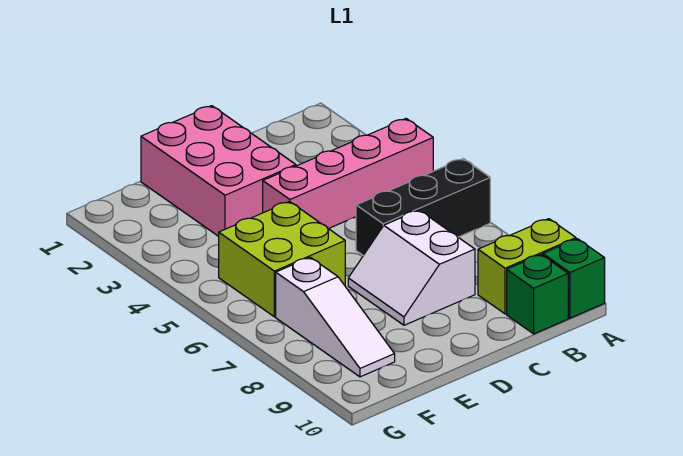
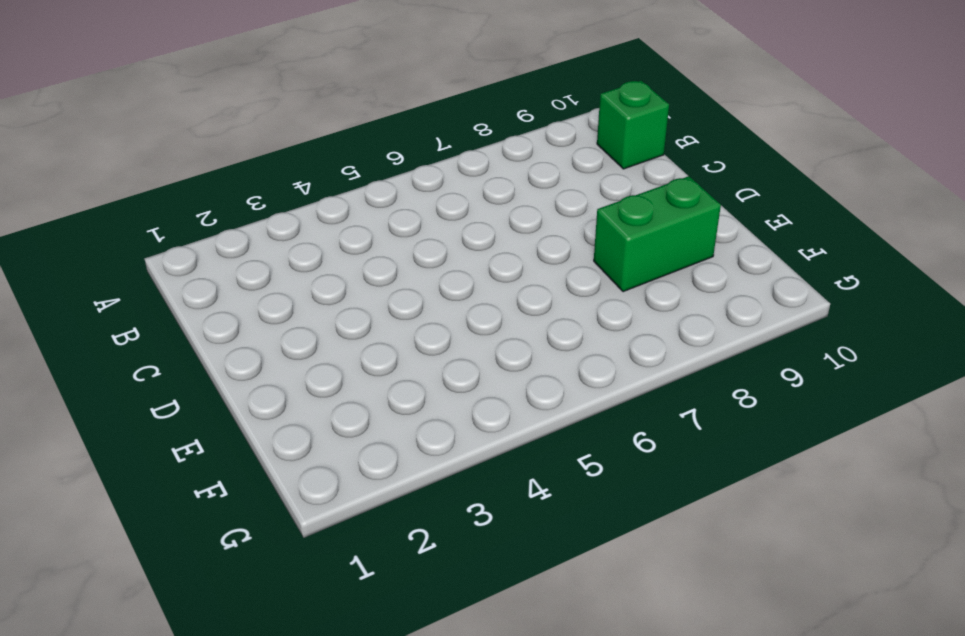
green 1x2 brick [594,176,721,292] -> none
none -> pink 1x4 brick [263,119,433,229]
none -> black 1x3 brick [356,159,490,255]

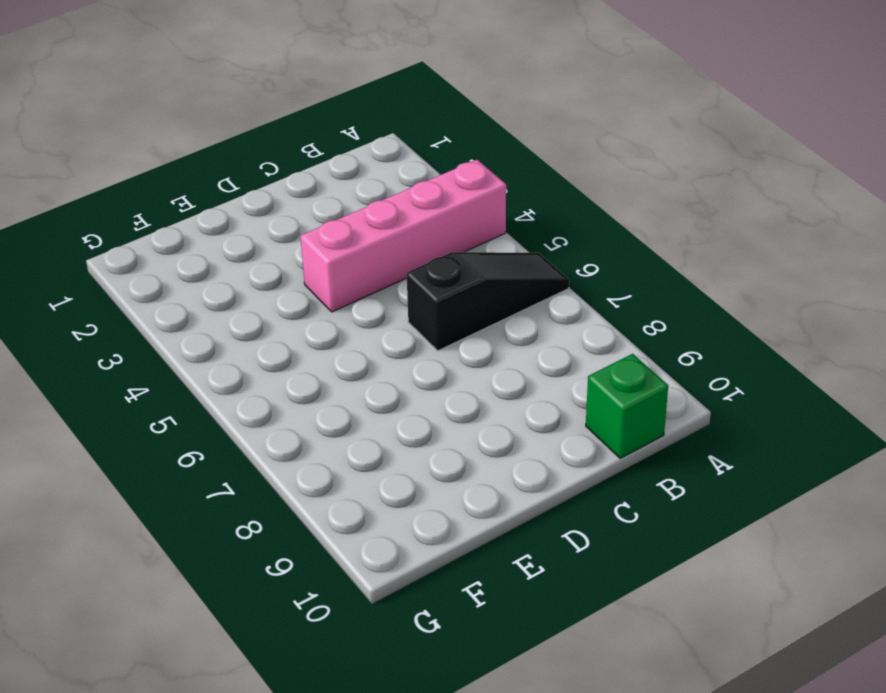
black 1x3 slope [407,252,569,351] -> black 1x3 brick [356,159,490,255]
none -> lime 1x2 brick [478,219,576,314]
none -> green 1x1 brick [543,239,605,318]

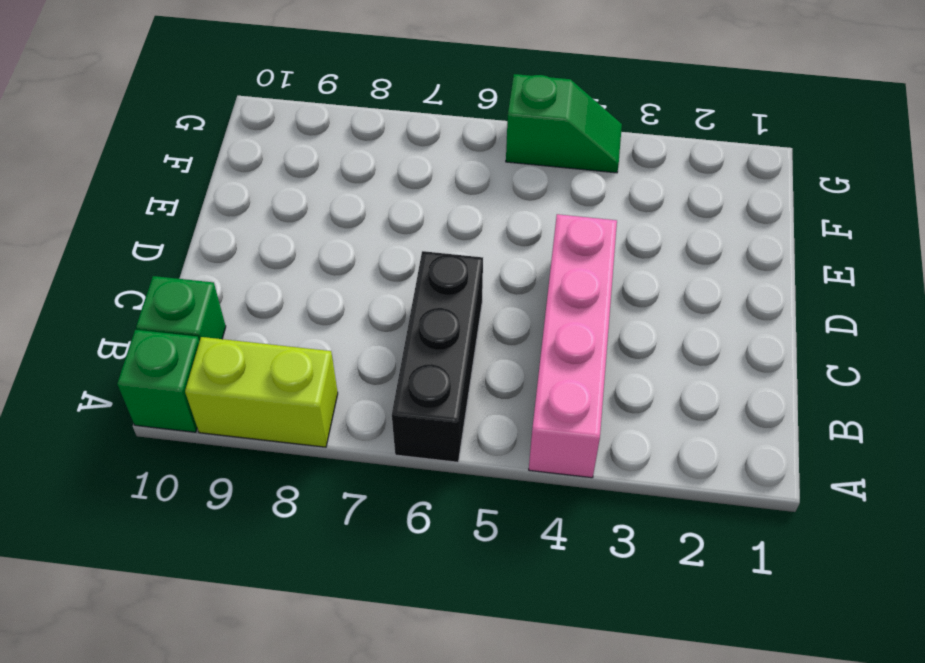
lime 1x2 brick [185,337,338,447] -> lime 1x2 brick turned to [478,219,576,314]
green 1x2 slope [506,74,622,173] -> none
none -> white 2x2 slope [348,210,475,325]
none -> pink 2x3 brick [141,106,296,236]

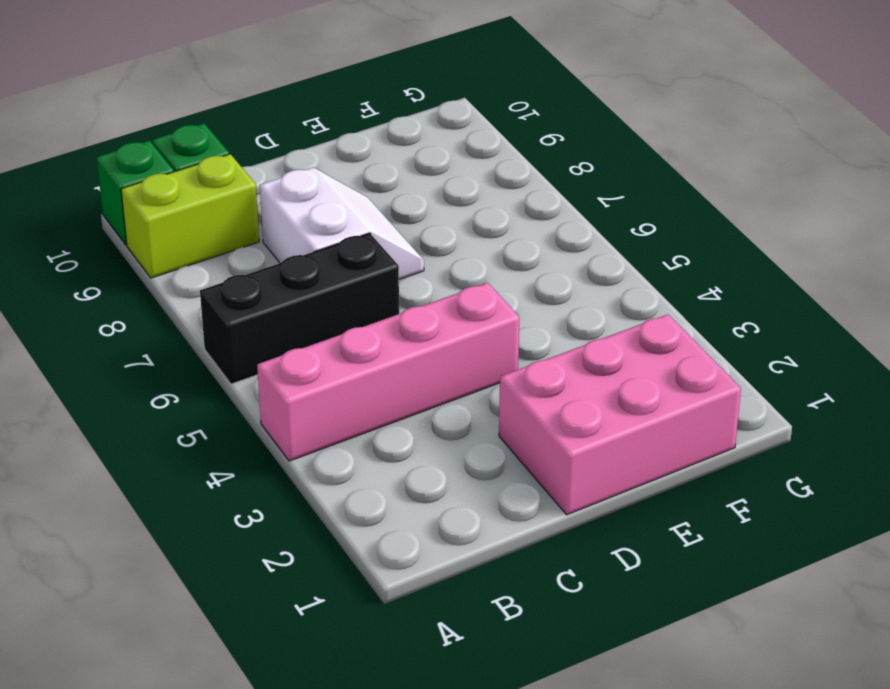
pink 2x3 brick [499,314,741,515] -> pink 2x3 brick turned to [141,106,296,236]
none -> lime 2x2 brick [219,202,345,317]
none -> white 1x3 slope [276,257,395,377]

